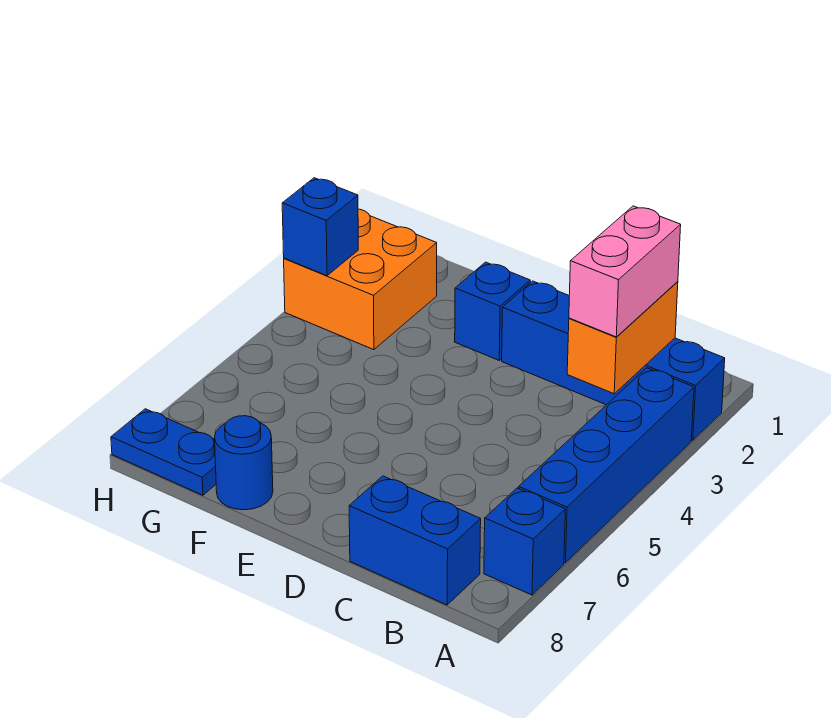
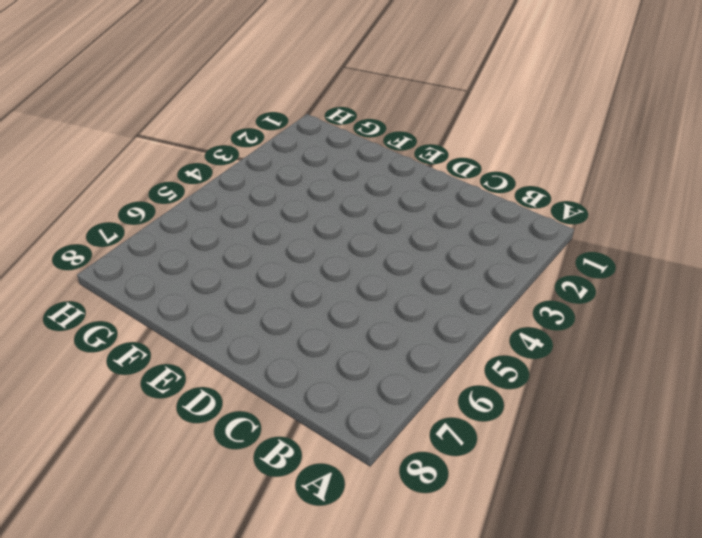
none -> blue 1x4 brick [502,281,725,440]
none -> blue 1x4 brick [519,368,694,563]

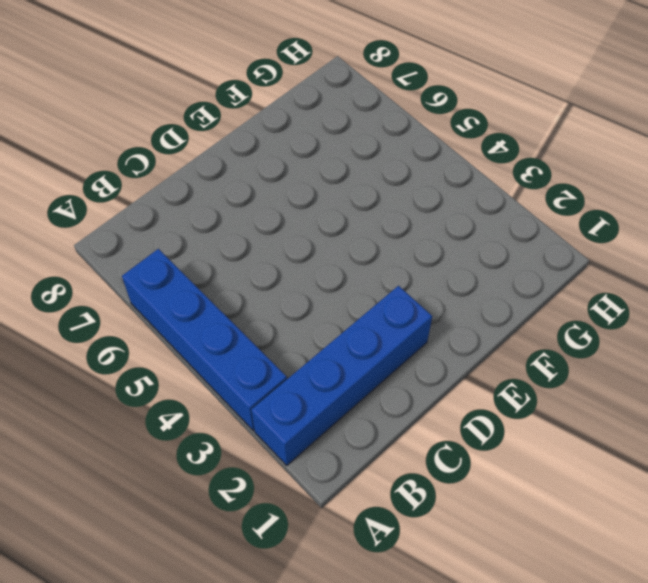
none -> blue 1x1 brick [484,488,565,595]
none -> blue 1x2 brick [349,476,481,605]

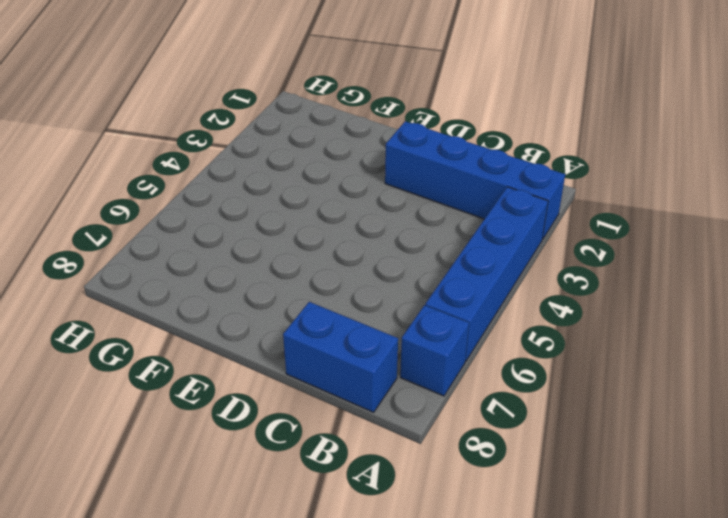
none -> blue 1x1 brick [455,262,530,360]
none -> blue 1x1 round brick [215,416,273,510]

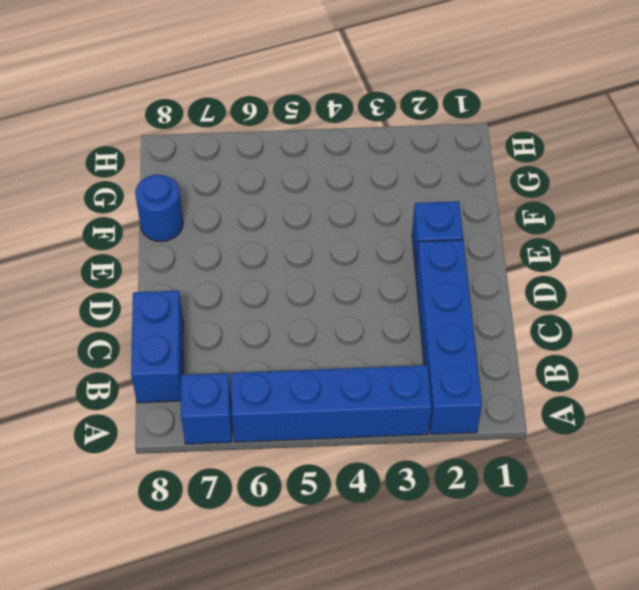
none -> orange 2x2 brick [284,209,437,350]
none -> blue 1x2 plate [111,409,216,495]

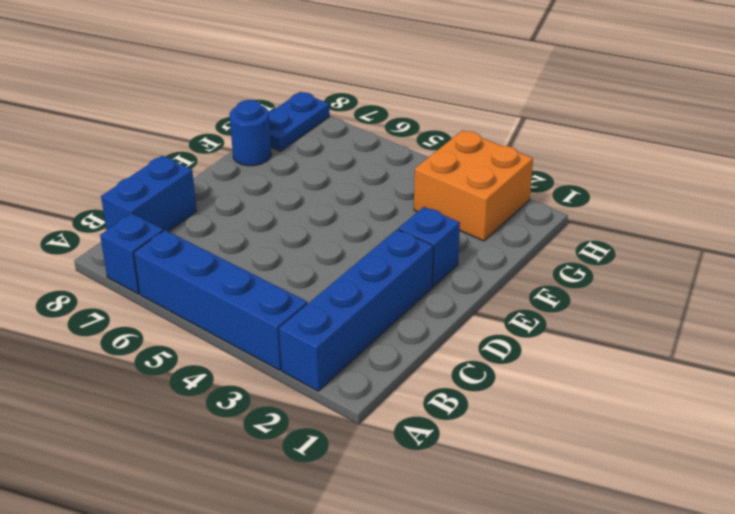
none -> orange 1x2 brick [567,282,678,394]
none -> blue 1x1 brick [282,178,358,276]

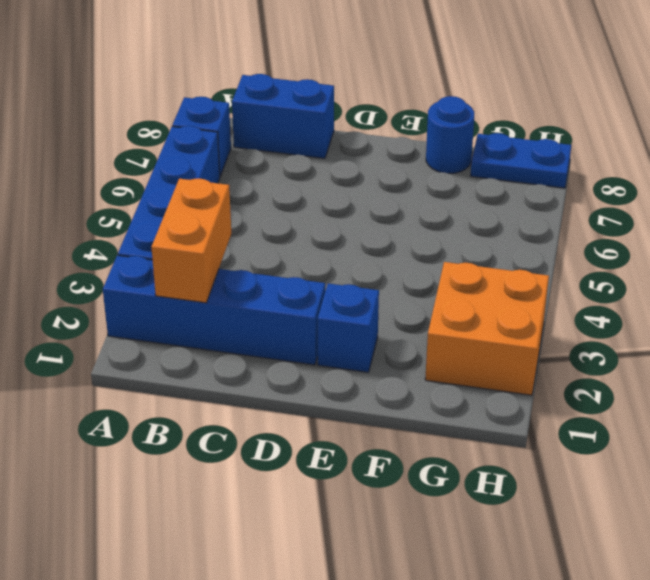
none -> blue 1x1 brick [282,178,358,276]
none -> pink 1x2 brick [569,206,681,337]

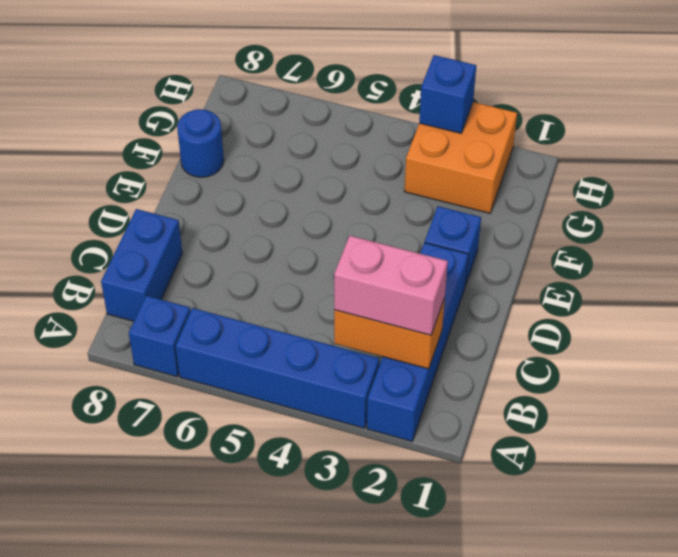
none -> blue 1x2 plate [111,409,216,495]

